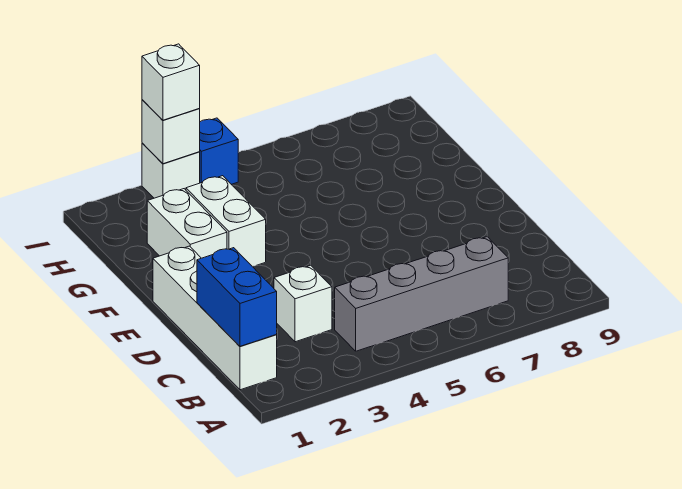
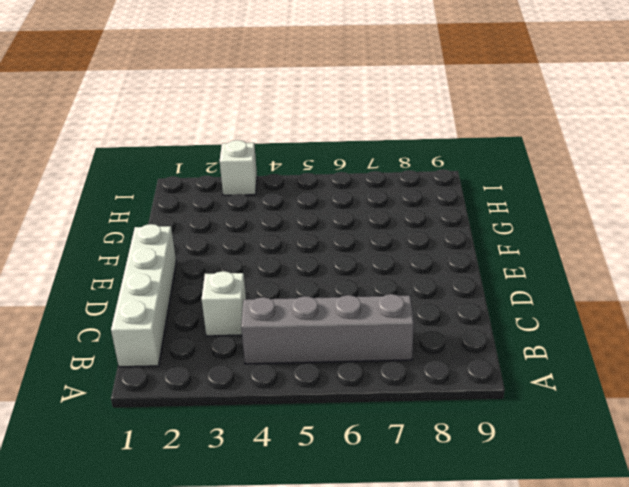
none -> white 1x2 brick [147,189,227,258]
none -> white 1x2 brick [186,176,266,266]

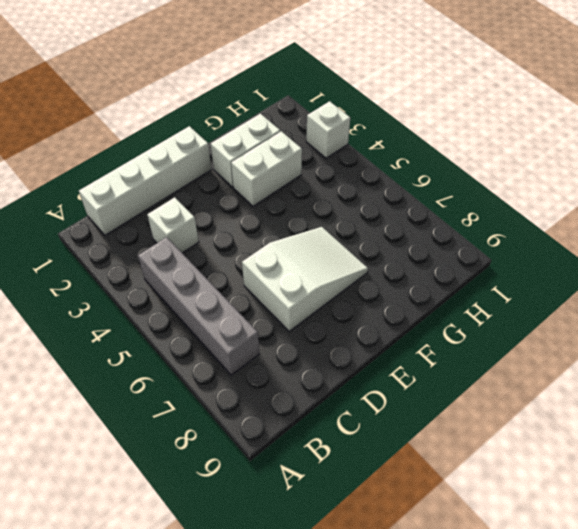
white 2x3 slope [242,227,368,331] -> none
none -> blue 1x1 brick [200,118,238,184]
none -> blue 1x2 brick [197,248,277,346]

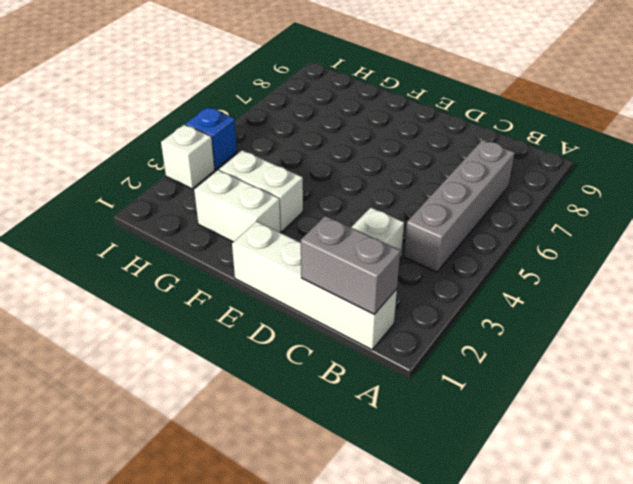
grey 1x2 brick [300,216,400,314] -> blue 1x2 brick [197,248,277,346]
none -> white 1x1 brick [142,100,200,164]
none -> white 1x1 brick [142,44,200,120]

